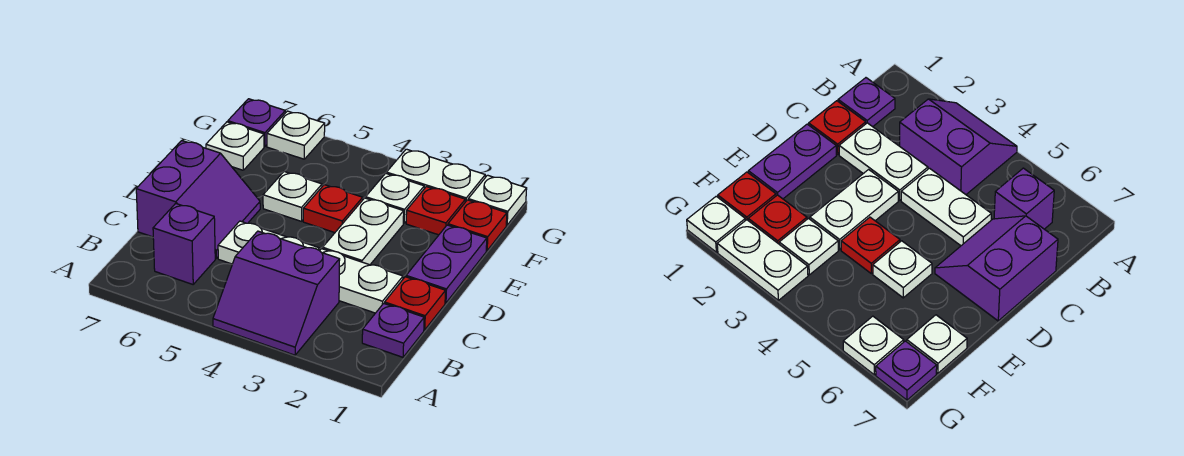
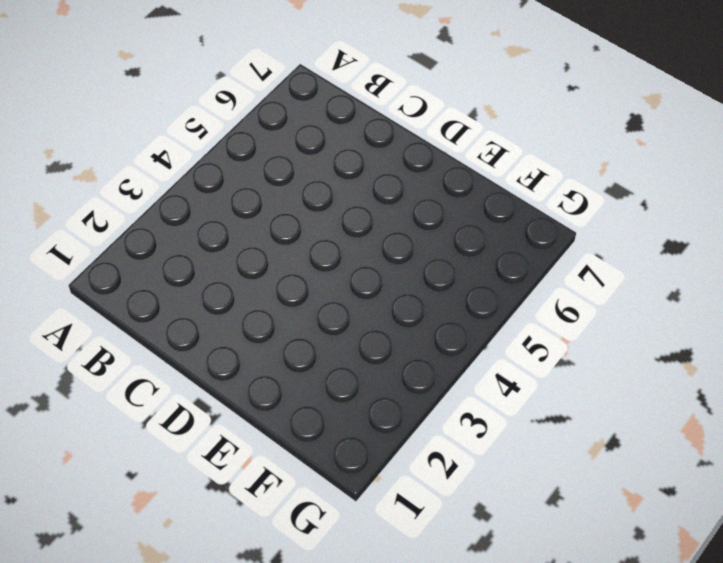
none -> purple 2x2 slope [213,231,340,355]
none -> purple 1x1 plate [362,303,424,357]
none -> purple 1x1 brick [153,203,215,284]

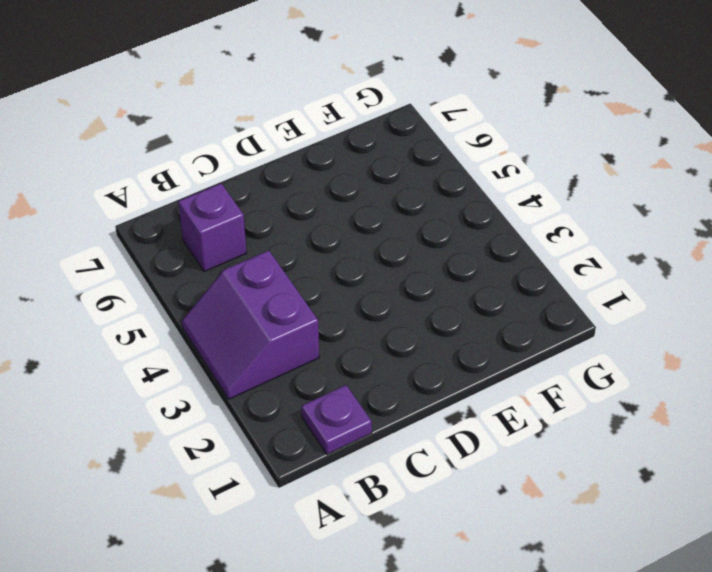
none -> red 1x1 plate [385,277,445,330]
none -> white 1x2 plate [320,249,403,313]
none -> white 1x2 plate [218,221,320,264]

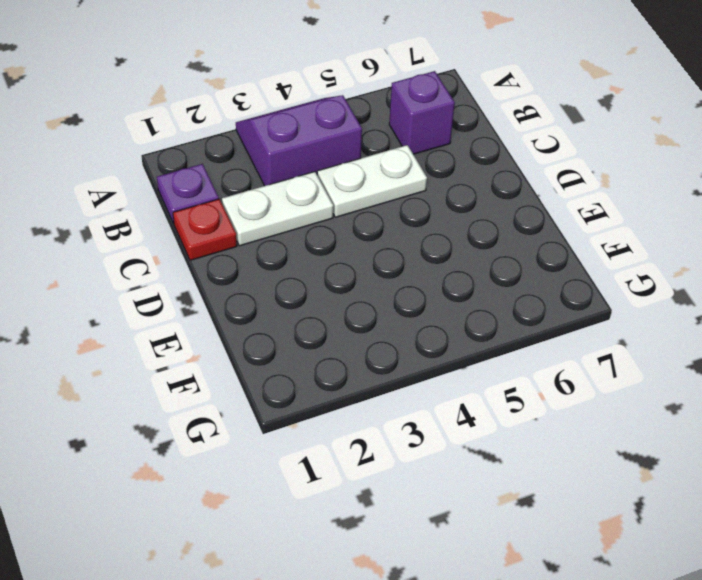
none -> purple 2x2 slope [136,141,260,258]
none -> purple 1x2 plate [406,225,487,303]
none -> white 1x2 plate [323,198,404,265]

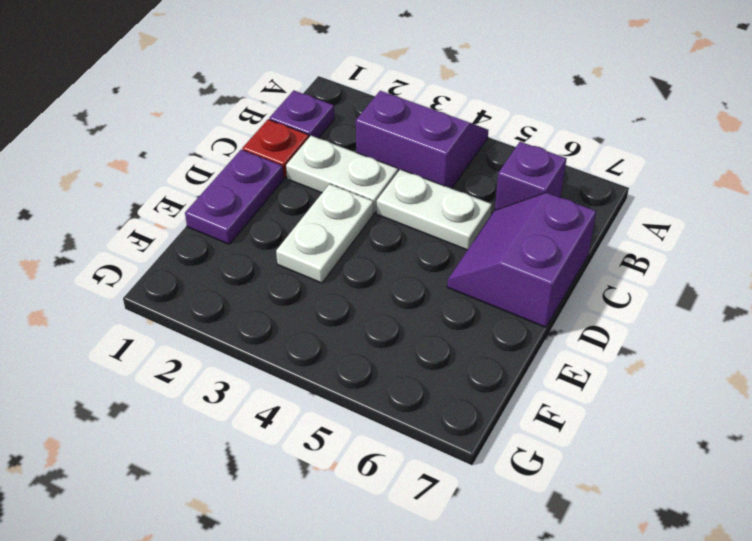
none -> red 1x1 plate [303,185,363,233]
none -> white 1x1 plate [263,171,322,221]
none -> red 1x1 plate [448,200,507,251]

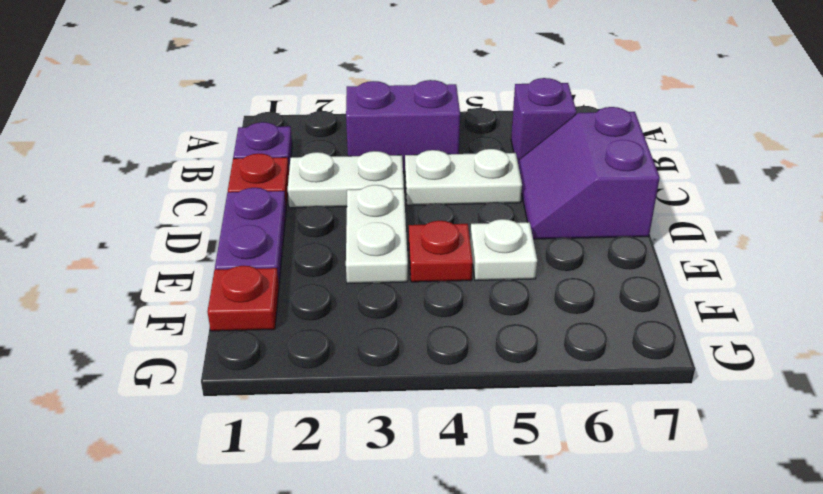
none -> red 1x1 plate [406,187,465,235]
none -> white 1x1 plate [366,173,424,223]
none -> white 1x1 plate [206,122,264,170]

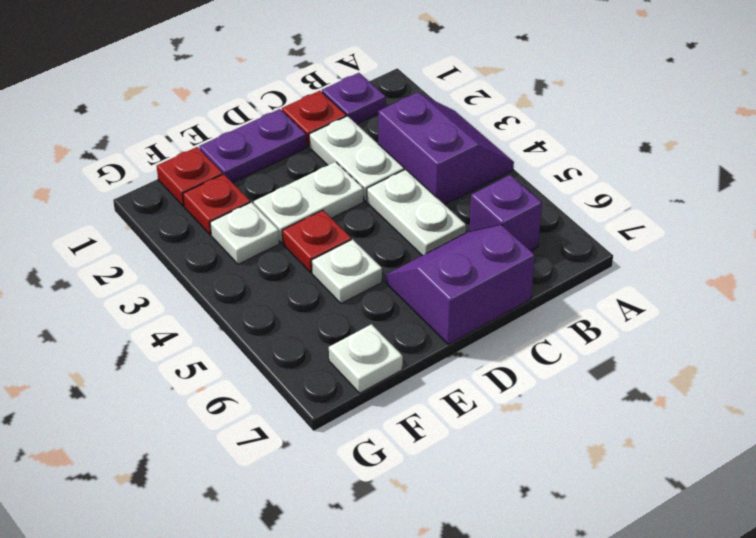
none -> white 1x1 plate [468,175,527,225]
none -> white 1x2 plate [387,149,485,202]
none -> white 1x1 plate [267,111,325,159]

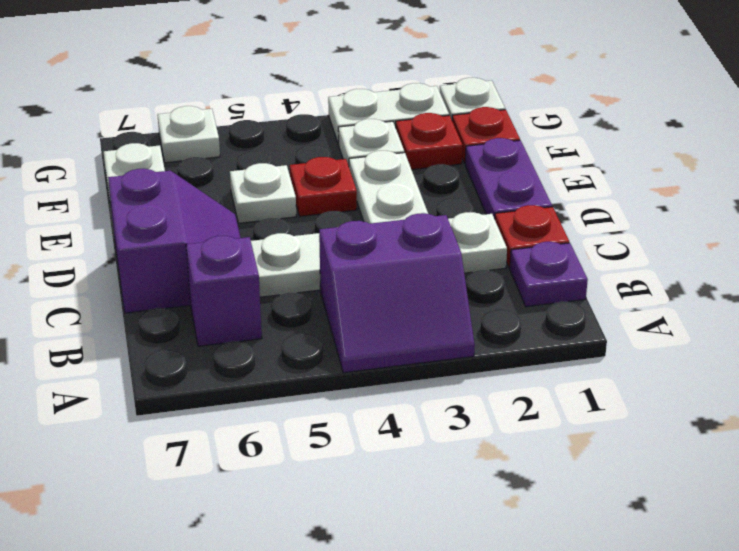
none -> purple 1x1 plate [228,99,285,146]

